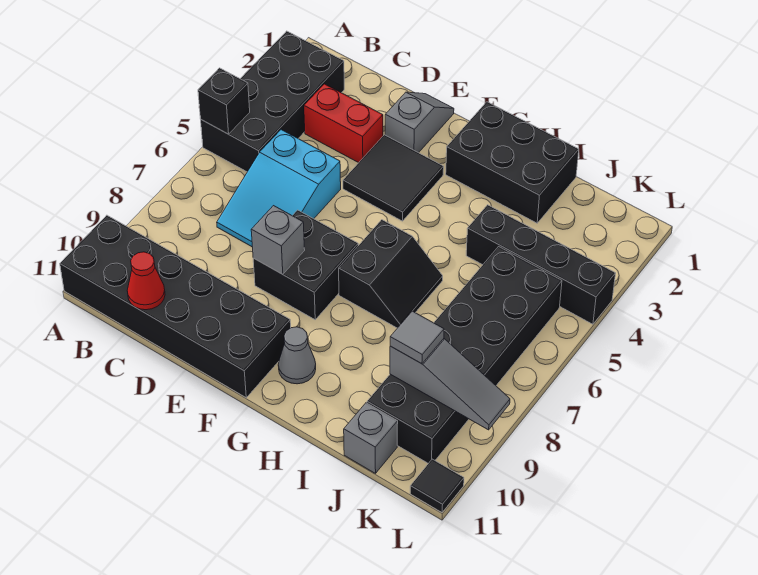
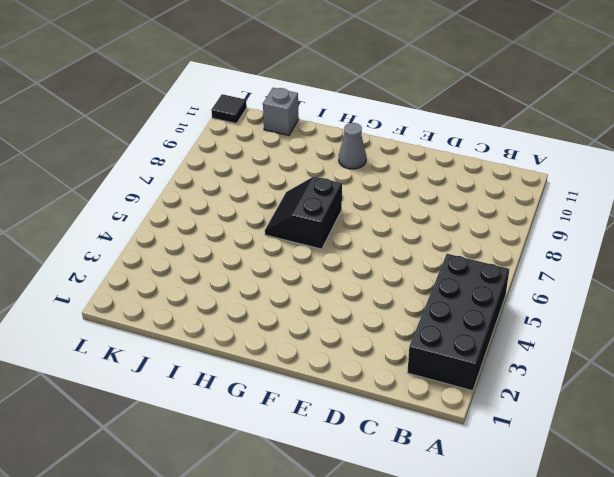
none -> black 2x6 brick [60,215,291,398]
none -> red 1x2 brick [304,84,383,163]
none -> cyan 2x3 slope [217,130,341,247]

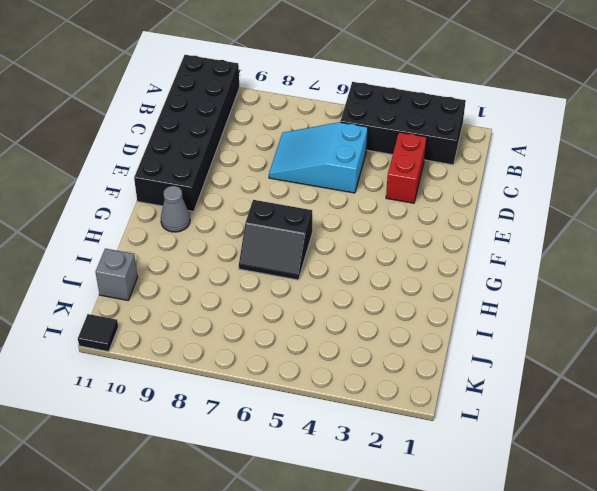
none -> grey 1x2 slope [385,92,454,153]
none -> black 2x2 tile [343,135,444,221]
none -> black 2x2 brick [253,210,358,320]

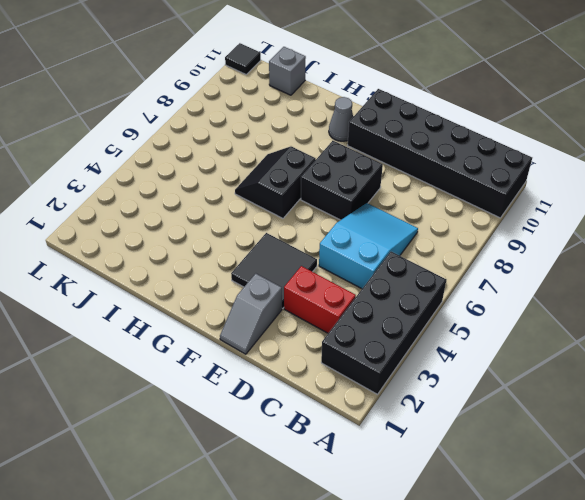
none -> black 2x3 brick [446,102,579,223]
none -> black 1x4 brick [466,205,616,324]
none -> black 2x6 brick [367,247,562,463]

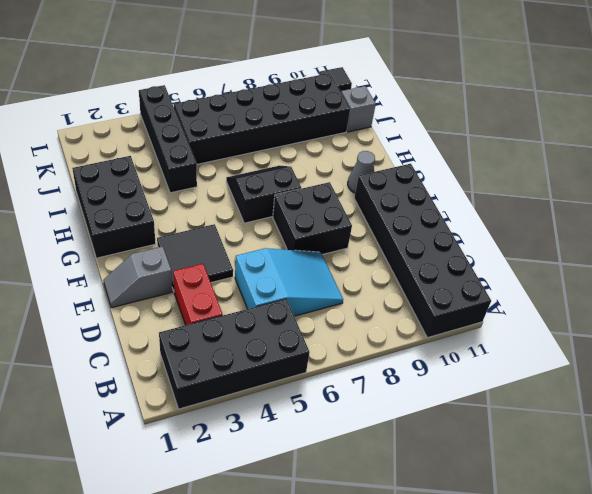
none -> black 1x1 brick [198,68,250,134]
none -> red 1x1 cone [127,252,165,310]
none -> grey 1x1 brick [251,206,305,274]

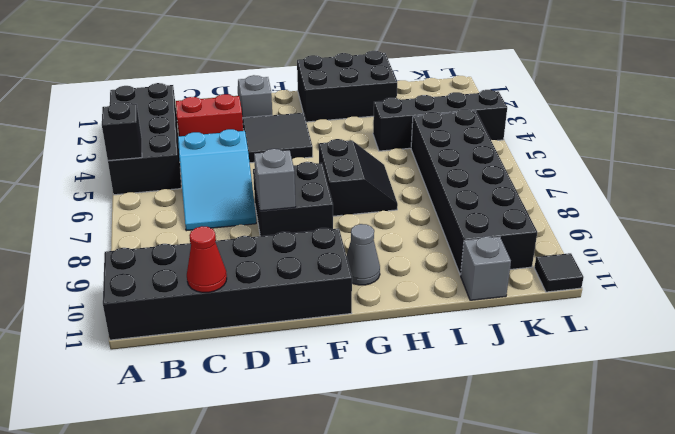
none -> grey 1x3 slope [390,339,510,430]
none -> grey 1x1 tile [390,311,444,364]

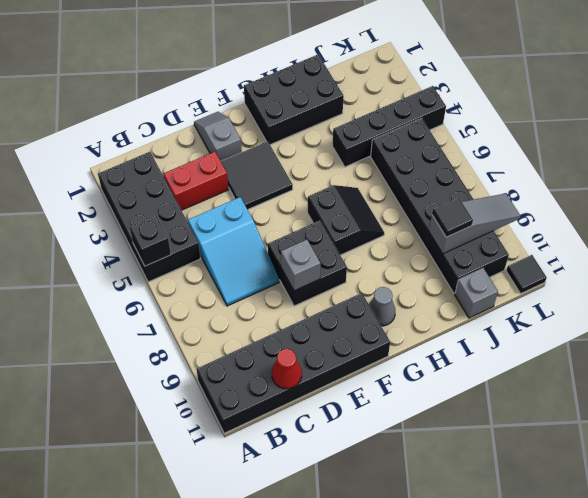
black 1x1 tile [432,197,473,237] -> grey 1x1 tile [390,311,444,364]

